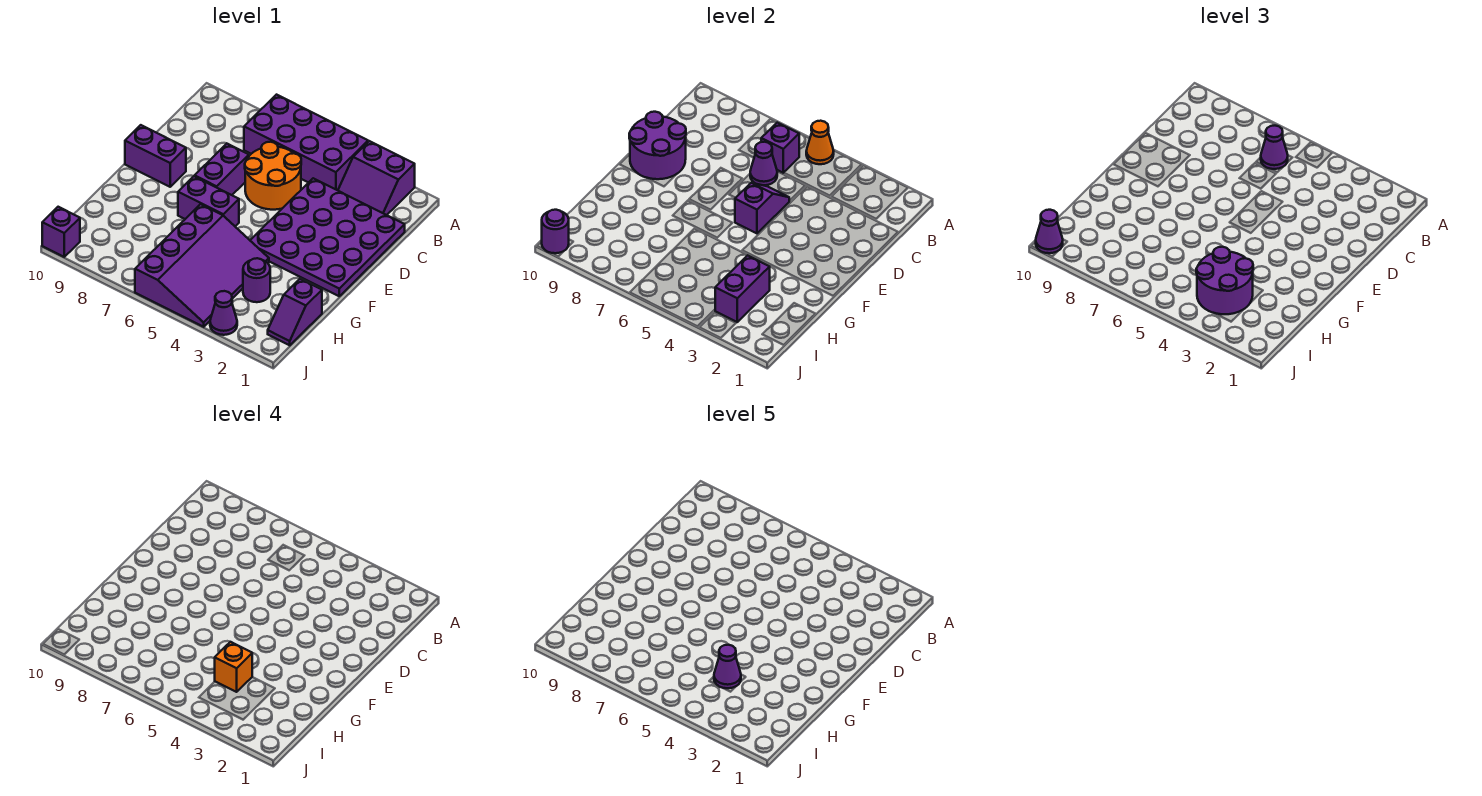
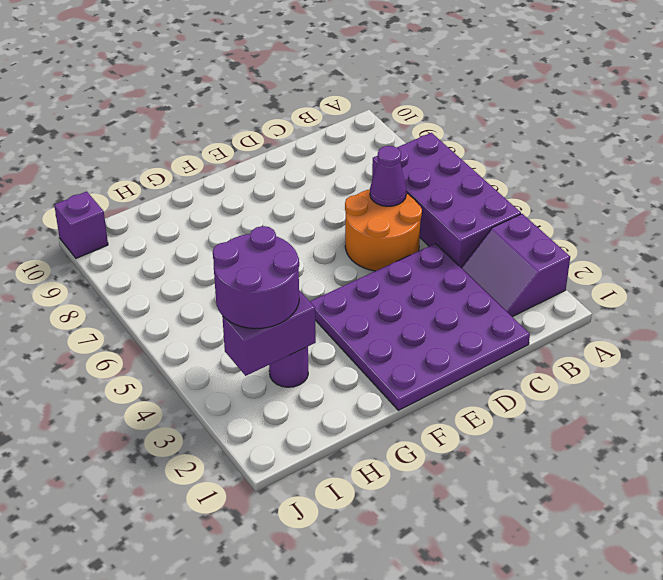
none -> purple 1x2 brick [195,144,249,195]
none -> purple 1x2 brick [125,125,186,187]
none -> purple 1x2 brick [178,176,239,226]

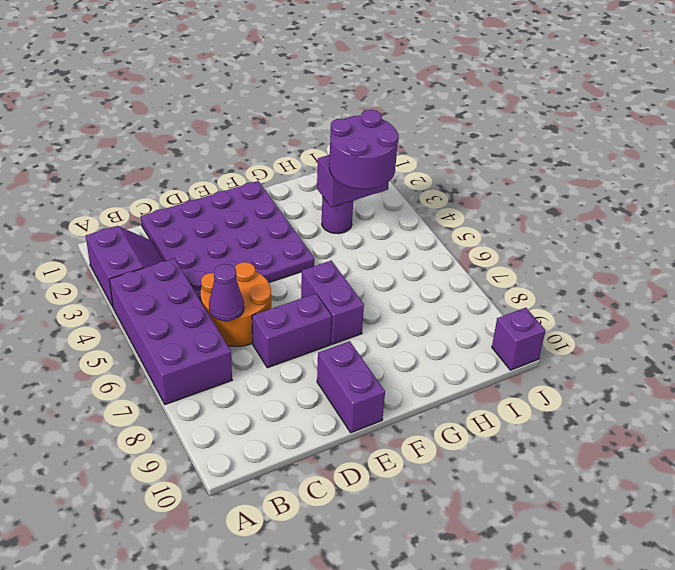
none -> purple 3x4 slope [135,204,269,327]
none -> purple 1x2 slope [268,279,322,345]
none -> purple 1x1 cone [210,291,237,335]

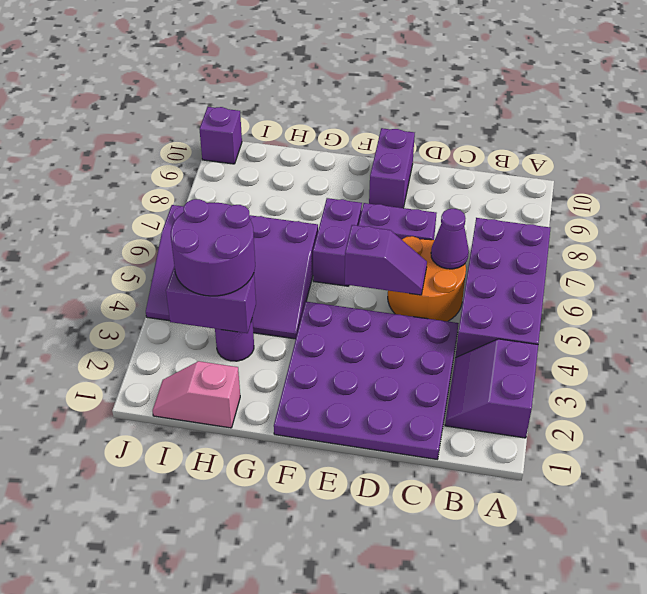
pink 1x2 slope [153,361,240,428] -> purple 1x2 slope [268,279,322,345]
none -> purple 1x1 cone [210,291,237,335]
none -> orange 1x1 cone [806,121,834,164]
none -> purple 1x1 brick [761,122,799,173]

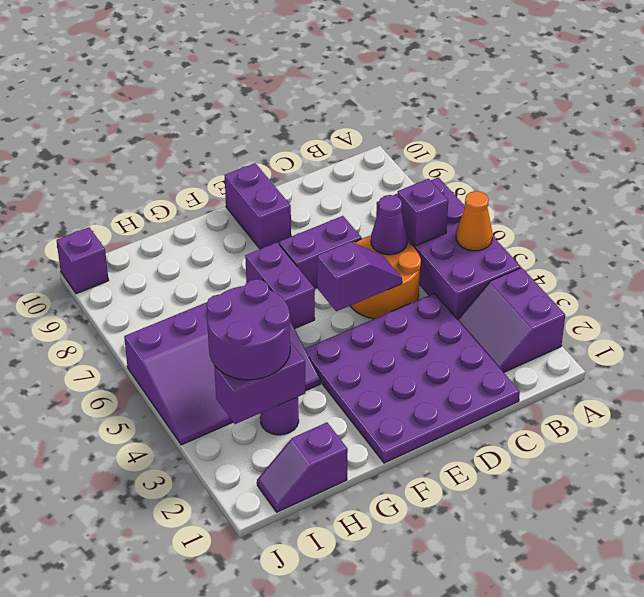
none -> purple 1x1 cone [210,291,237,335]
none -> purple 2x2 round brick [629,112,686,179]
none -> purple 1x1 round brick [542,210,569,253]

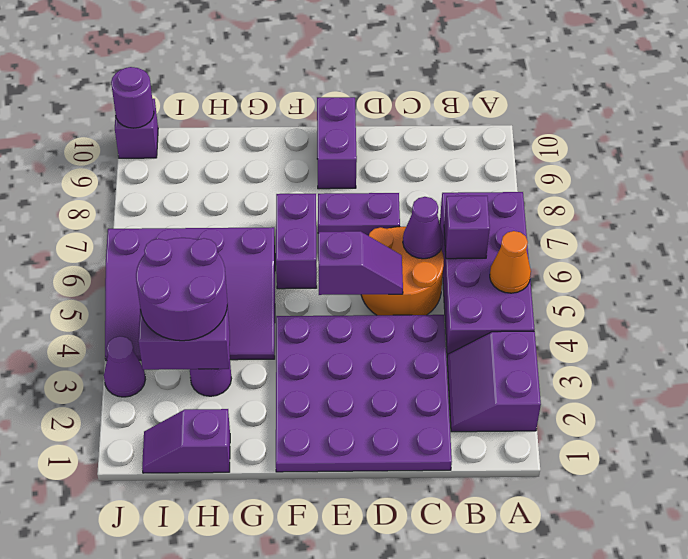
none -> purple 2x2 round brick [629,112,686,179]
none -> purple 1x1 cone [1261,126,1288,169]
none -> purple 1x1 cone [1036,210,1063,253]

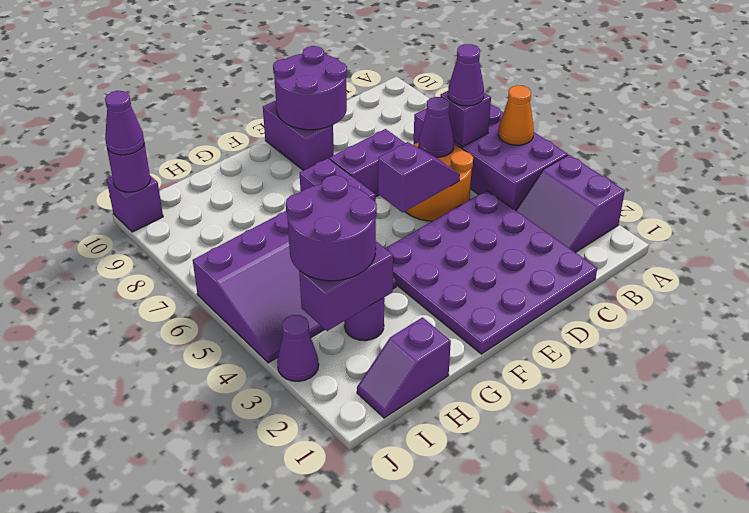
none -> orange 1x1 brick [215,642,252,692]
none -> purple 1x1 cone [714,645,741,688]

